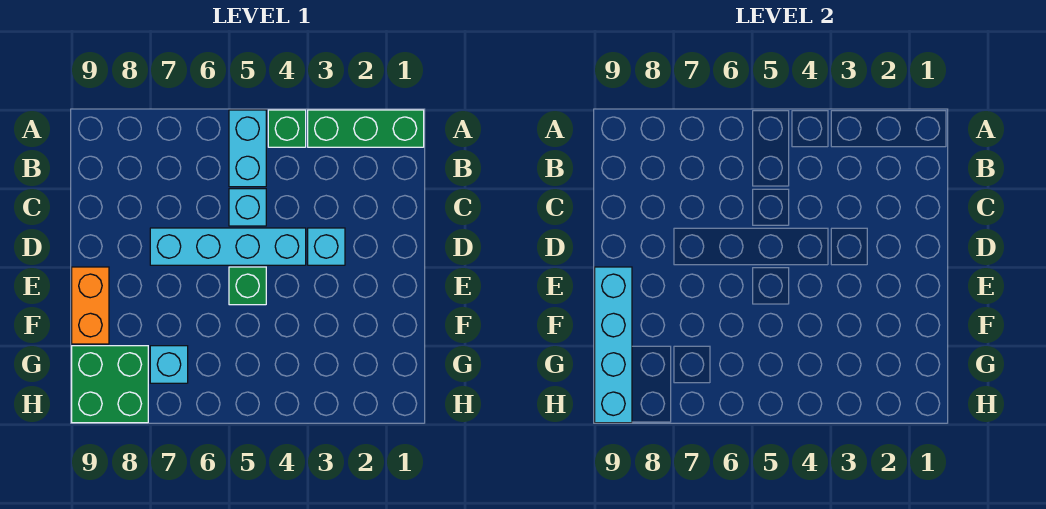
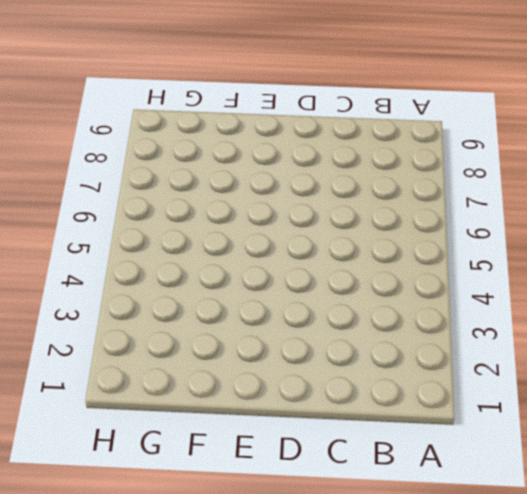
none -> green 1x3 brick [308,110,424,147]
none -> green 1x1 brick [268,110,306,147]

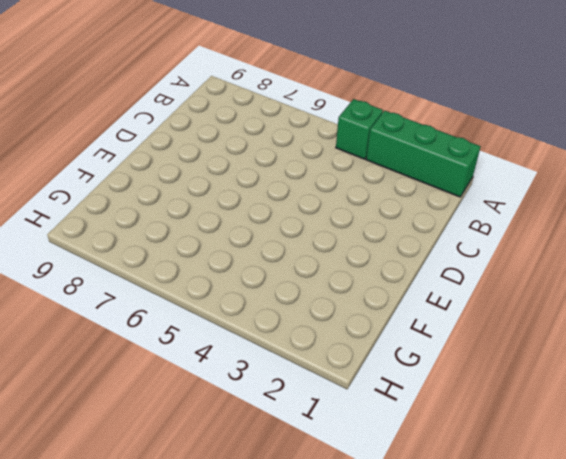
none -> cyan 1x2 brick [229,110,266,187]
none -> cyan 1x1 brick [229,189,266,226]

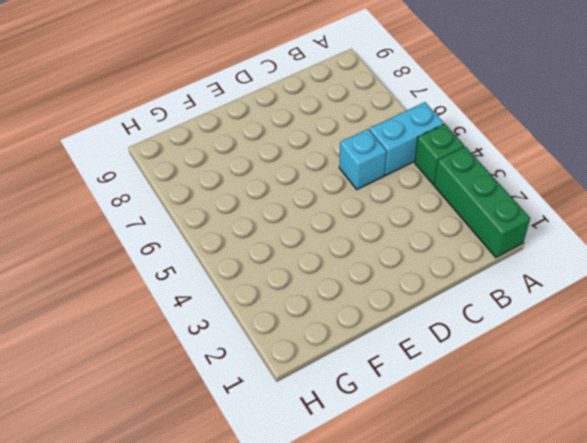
none -> cyan 1x1 brick [308,228,345,265]
none -> cyan 1x4 brick [150,228,306,265]

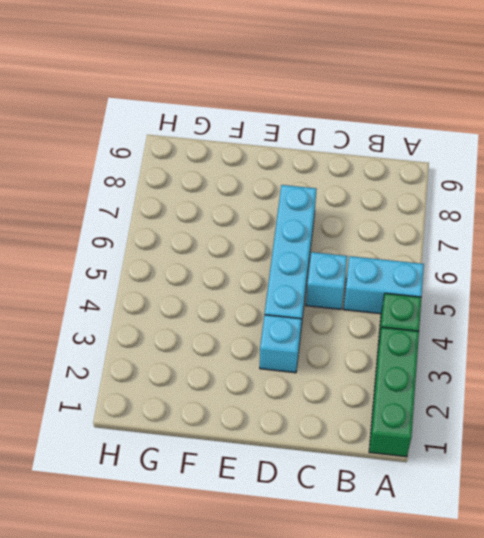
none -> green 1x1 brick [229,267,266,305]
none -> orange 1x2 brick [72,267,109,344]

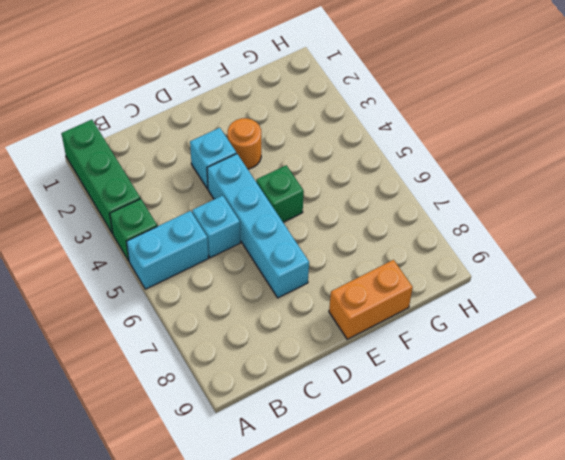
orange 1x1 round brick [228,118,261,169] -> none
none -> cyan 1x1 brick [150,346,188,383]
none -> green 2x2 brick [72,346,148,423]

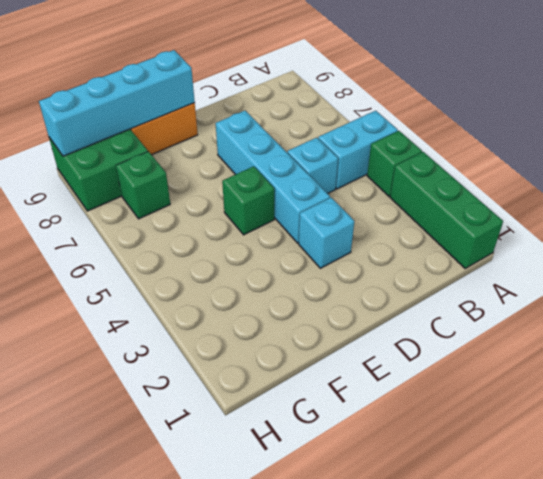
green 1x1 brick [116,152,170,219] -> cyan 1x1 brick [150,346,188,383]

